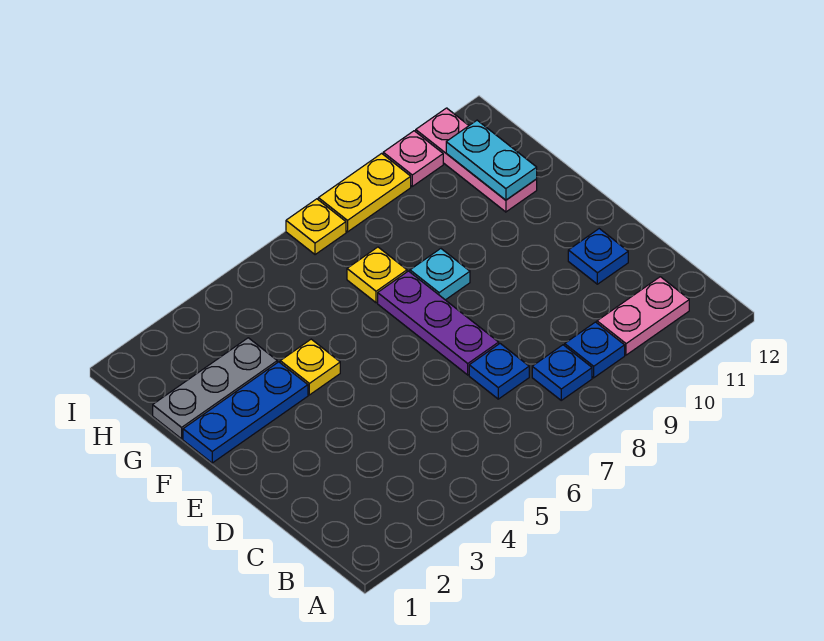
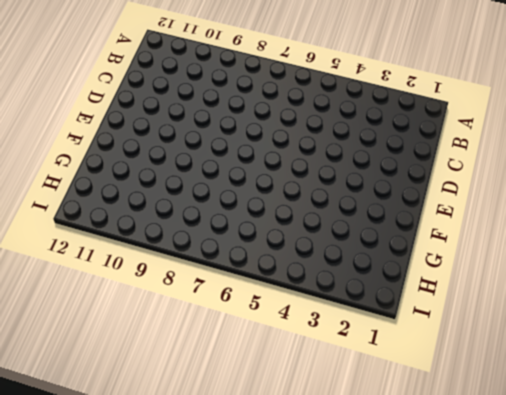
none -> blue 1x1 plate [532,345,592,400]
none -> blue 1x1 plate [565,322,625,378]
none -> pink 1x2 plate [597,277,689,355]

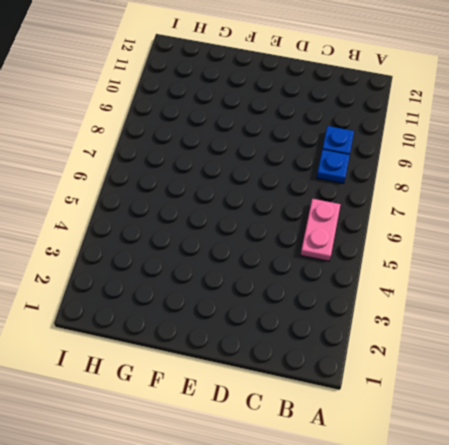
pink 1x2 plate [301,199,341,261] -> pink 1x2 plate moved to [597,277,689,355]
none -> blue 1x1 plate [469,344,529,399]
none -> purple 1x3 plate [378,271,499,375]
none -> blue 1x1 plate [568,229,628,284]

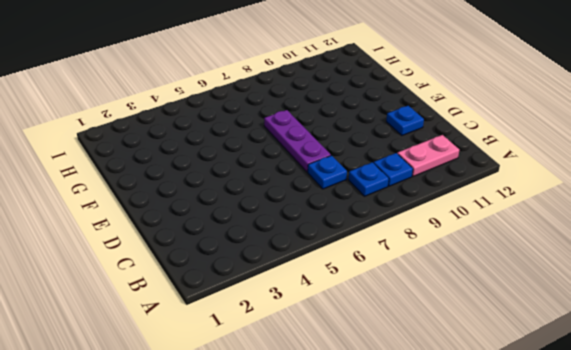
none -> blue 1x3 plate [183,362,308,463]
none -> yellow 1x1 plate [280,339,340,395]
none -> cyan 1x1 plate [410,249,470,300]

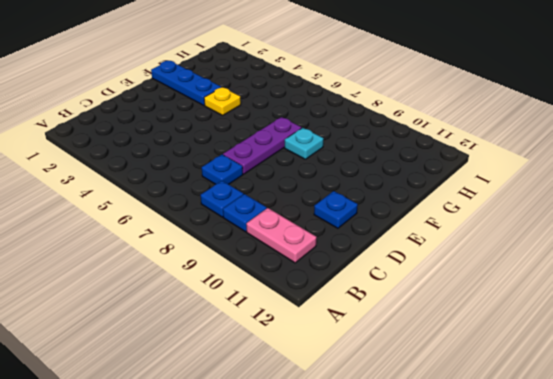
none -> grey 1x3 plate [153,338,277,439]
none -> yellow 1x1 plate [347,247,407,303]
none -> pink 1x3 plate [416,108,537,212]

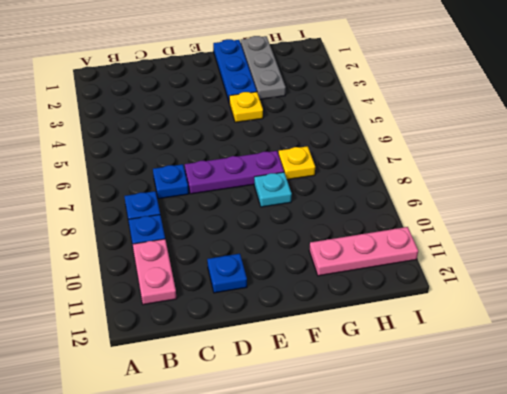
none -> yellow 1x1 plate [286,199,346,255]
none -> yellow 1x2 plate [318,153,411,232]
none -> pink 1x1 plate [383,131,443,186]

